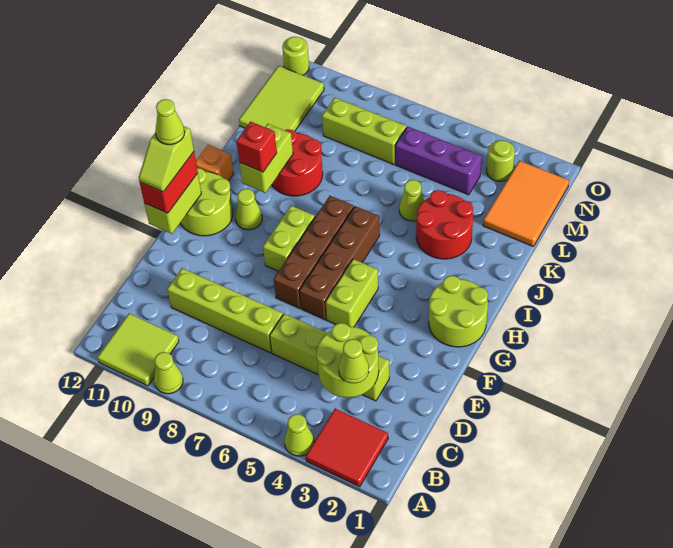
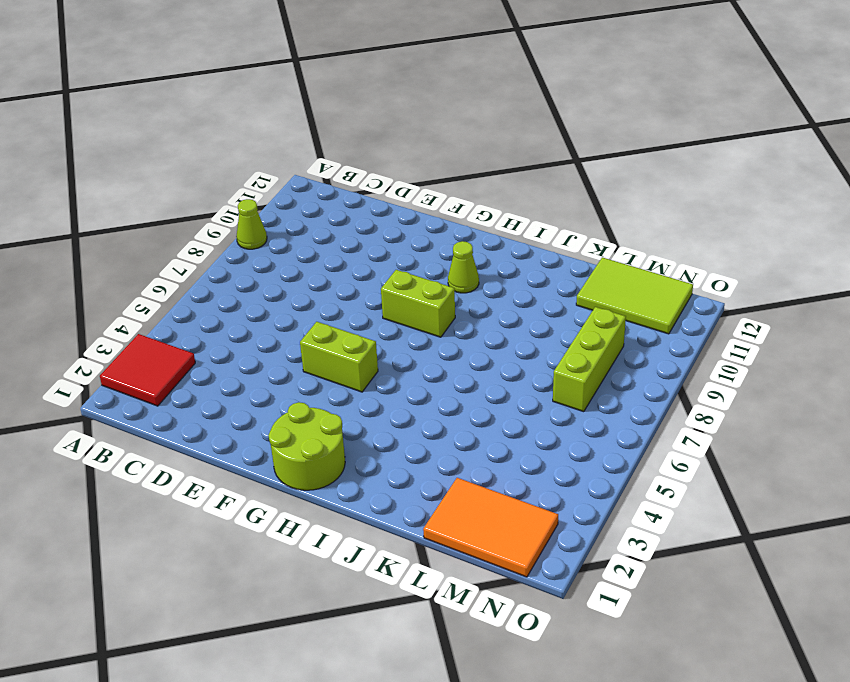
none -> lime 1x1 cone [284,414,314,456]
none -> lime 2x2 tile [98,313,179,386]
none -> lime 1x4 brick [270,314,389,401]
none -> lime 1x4 brick [167,268,283,353]

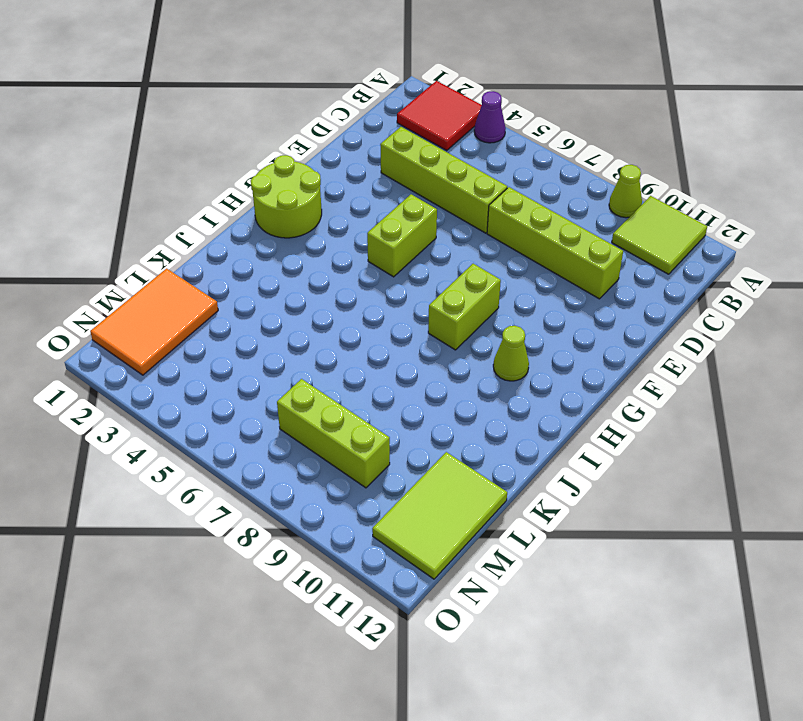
purple 1x1 cone [474,91,506,143] -> lime 1x1 cone [284,414,314,456]
none -> brown 1x4 brick [299,206,380,320]
none -> brown 1x4 brick [274,196,354,308]
none -> lime 2x2 round brick [180,168,233,236]
none -> orange 1x1 brick [196,145,233,181]

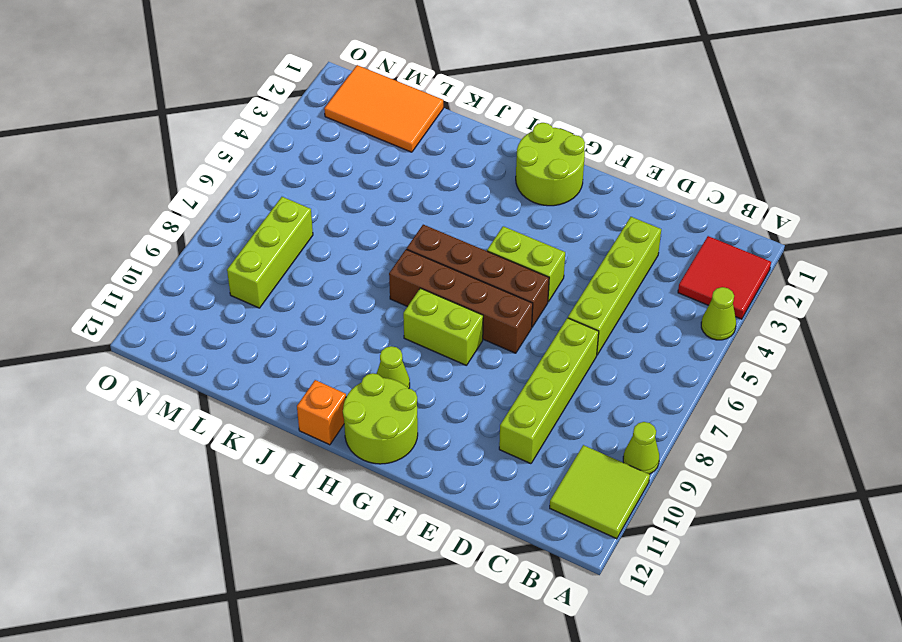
none -> red 2x2 round brick [416,190,473,259]
none -> red 2x2 round brick [272,129,323,196]
none -> lime 1x1 cone [399,180,424,221]
none -> lime 2x3 tile [239,66,324,131]

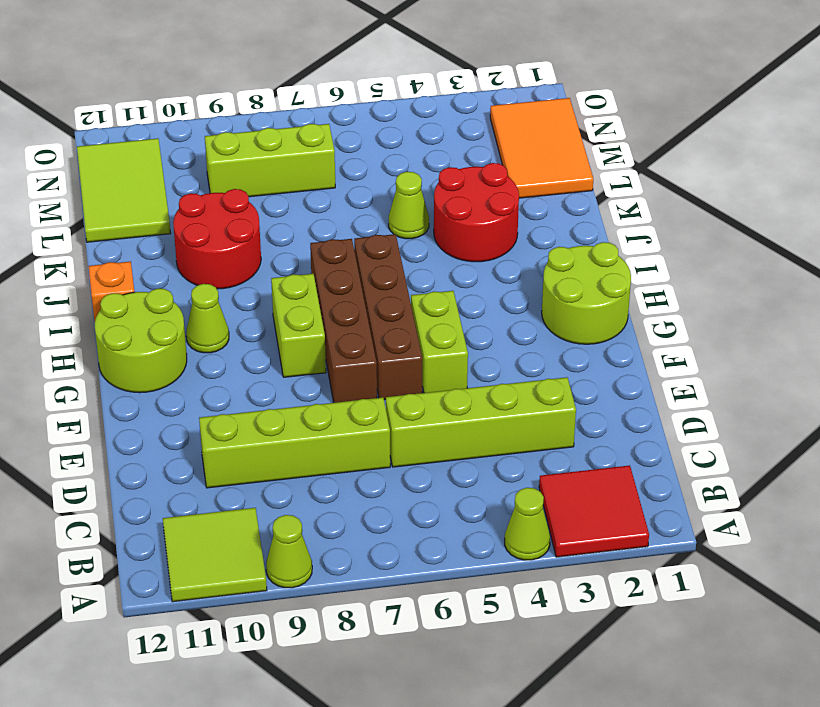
none -> purple 1x3 brick [395,127,482,195]
none -> lime 1x1 round brick [487,140,515,181]
none -> lime 1x1 round brick [282,36,309,75]
none -> lime 2x2 round brick [316,323,379,398]

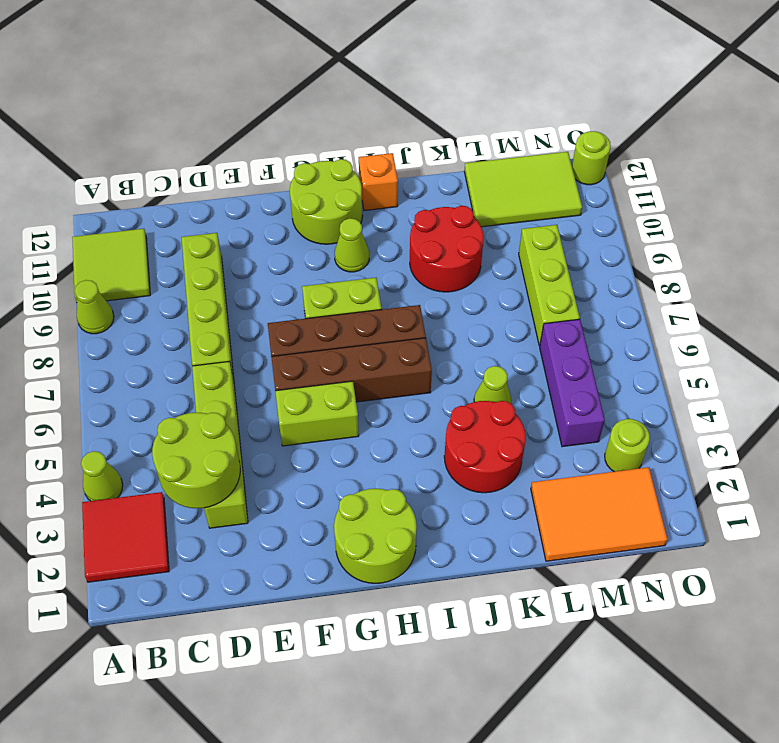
none -> lime 1x2 brick [144,173,201,234]
none -> lime 1x2 brick [240,124,293,193]
none -> lime 1x1 cone [339,339,369,383]
none -> red 1x2 brick [140,152,198,213]

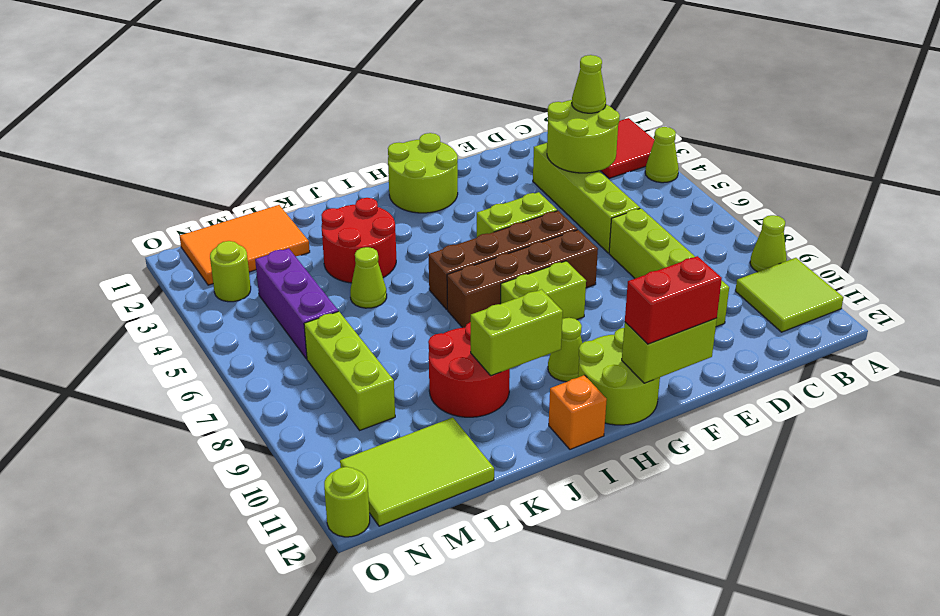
none -> red 1x1 brick [236,122,277,172]
none -> lime 1x2 slope [139,127,194,192]
none -> lime 1x1 cone [155,99,185,145]

